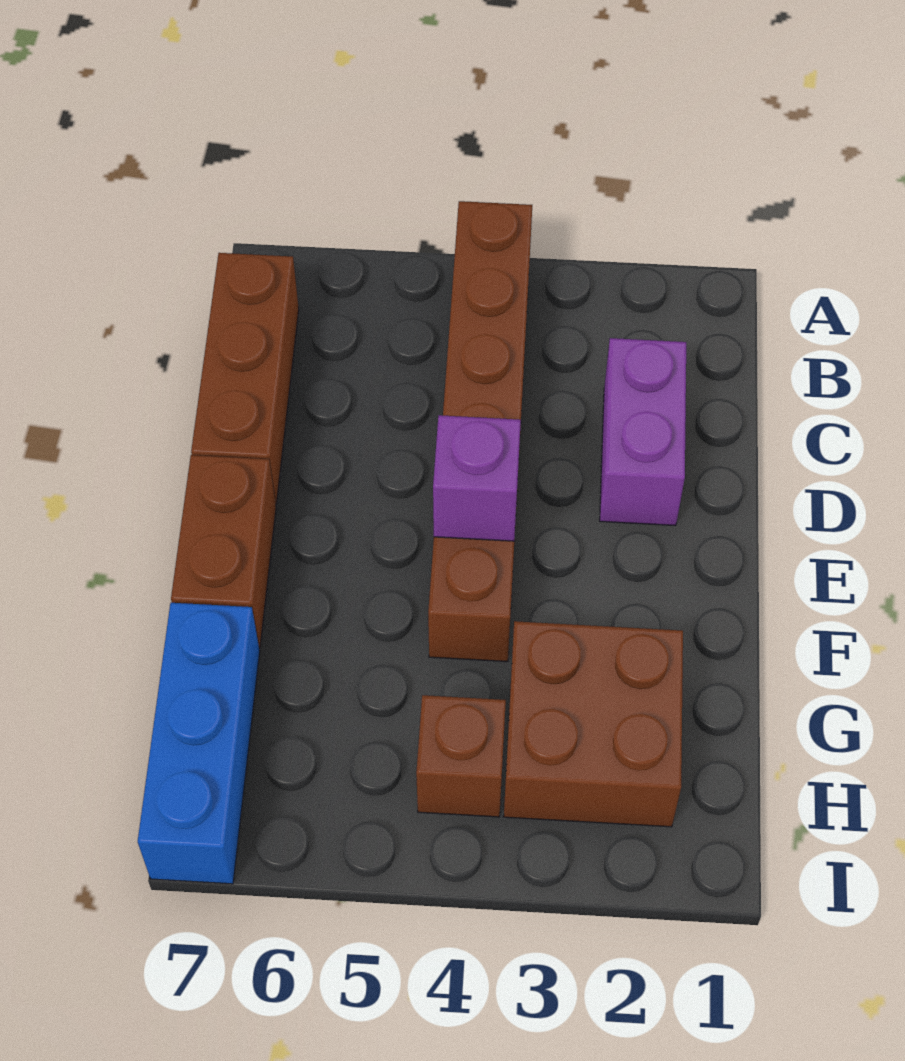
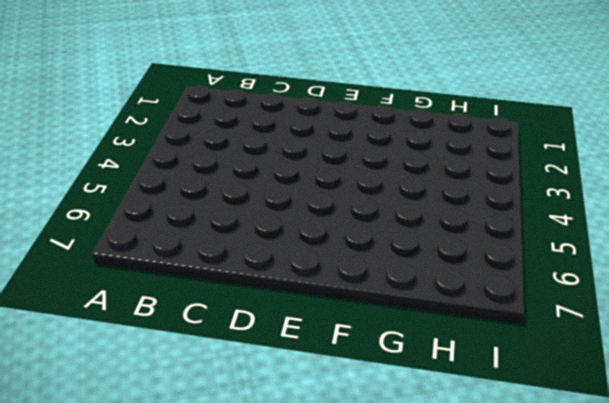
none -> brown 1x6 brick [428,201,532,662]
none -> brown 1x3 brick [191,253,299,504]

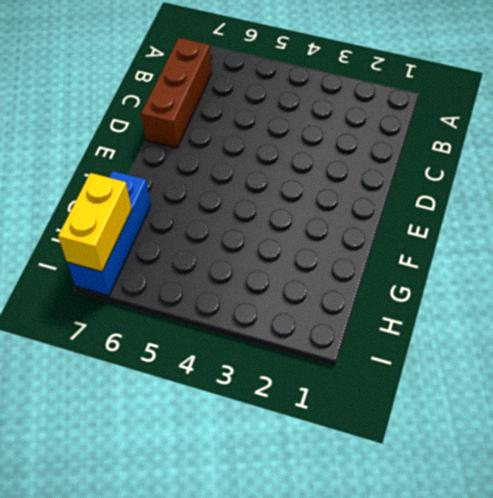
yellow 1x2 brick [58,173,132,272] -> none
none -> brown 1x6 brick [428,201,532,662]
none -> purple 1x2 brick [600,338,686,526]

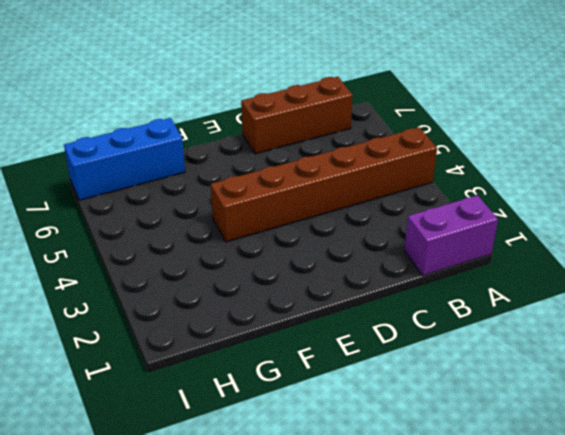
purple 1x2 brick [404,195,498,276] -> purple 1x2 brick moved to [600,338,686,526]
none -> brown 1x2 brick [171,455,276,648]
none -> brown 2x2 brick [504,621,683,827]

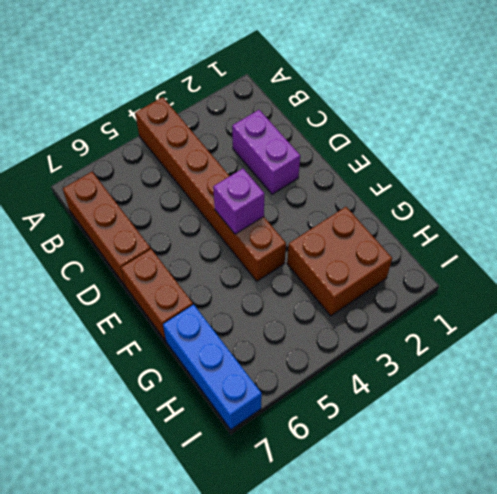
none -> brown 1x1 brick [416,695,506,817]

